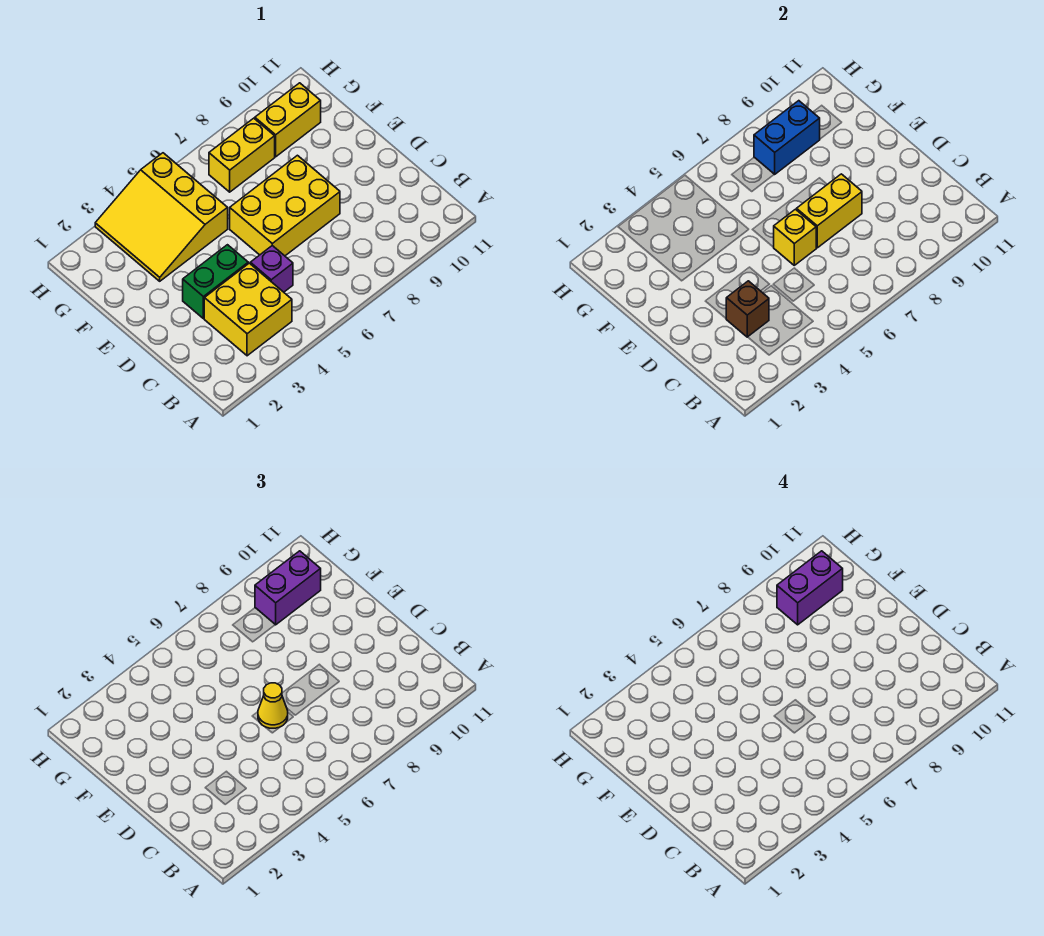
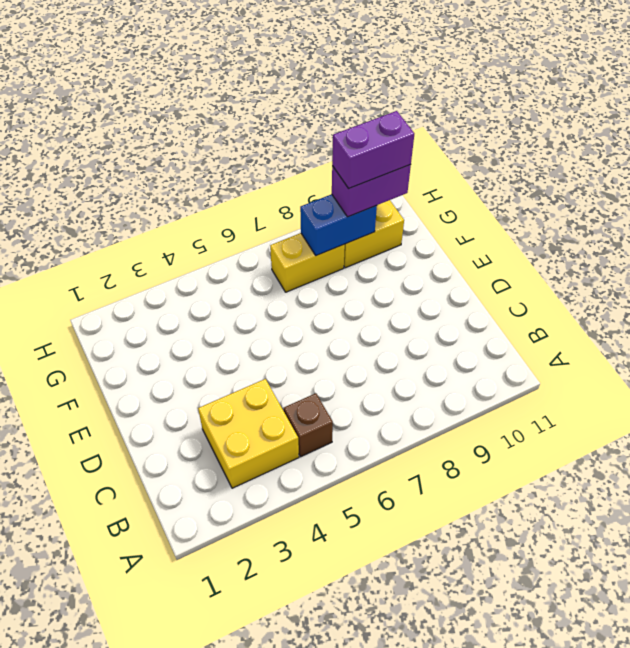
brown 1x1 brick [284,393,333,457] -> brown 1x1 brick moved to [726,281,769,337]
none -> purple 1x1 brick [250,246,293,292]
none -> green 1x2 brick [183,245,248,319]
none -> yellow 2x3 brick [230,155,340,256]

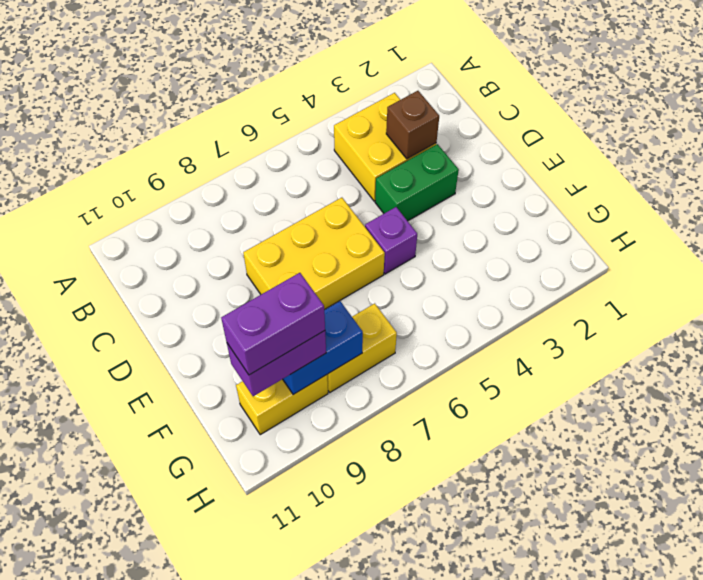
purple 1x1 brick [365,207,417,274] -> purple 1x1 brick moved to [250,246,293,292]
none -> yellow 3x3 slope [95,153,228,281]
none -> yellow 1x1 brick [774,209,816,265]
none -> yellow 1x2 brick [797,174,862,248]

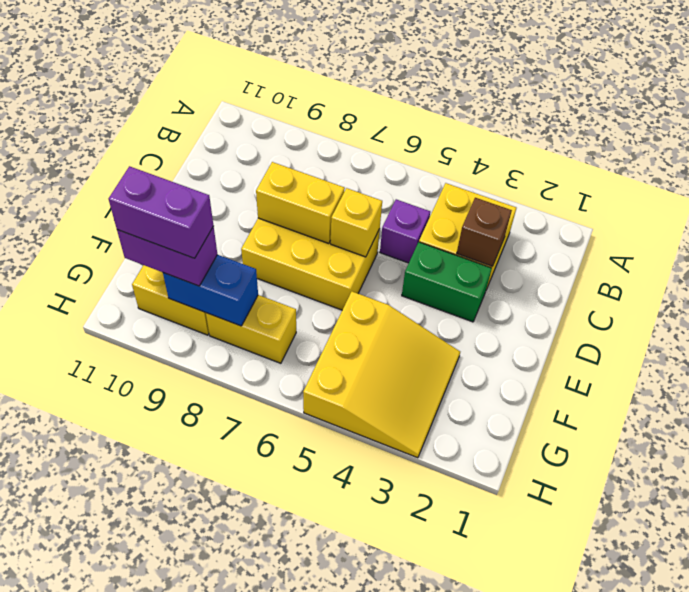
none -> yellow 1x1 cone [258,683,288,728]

